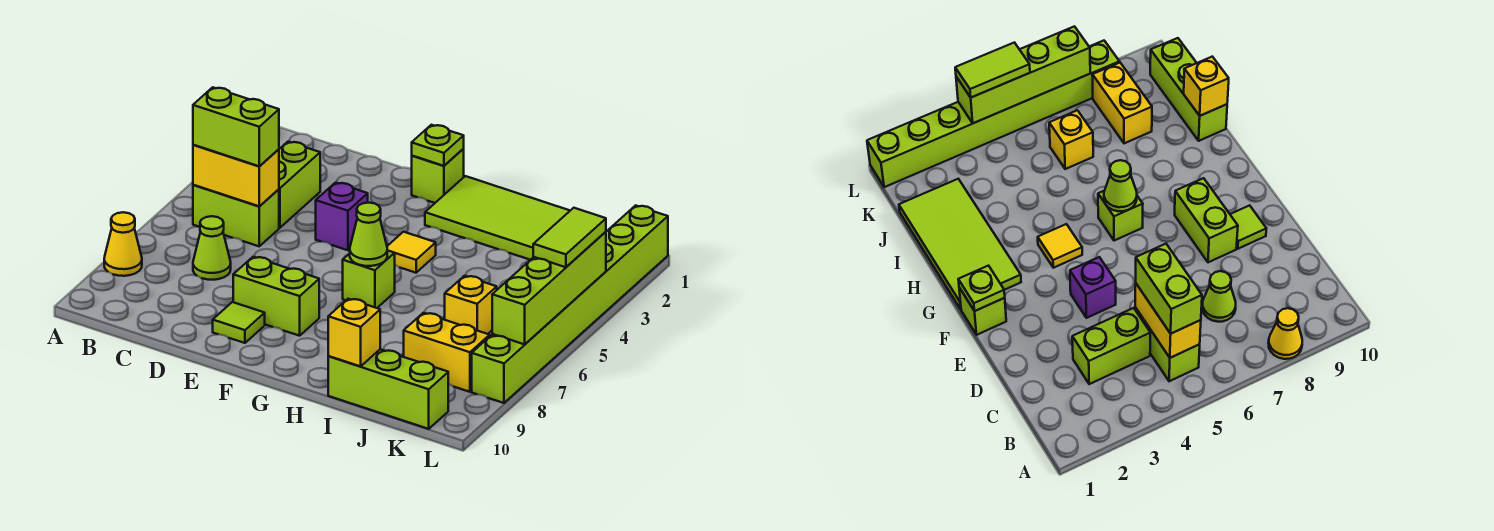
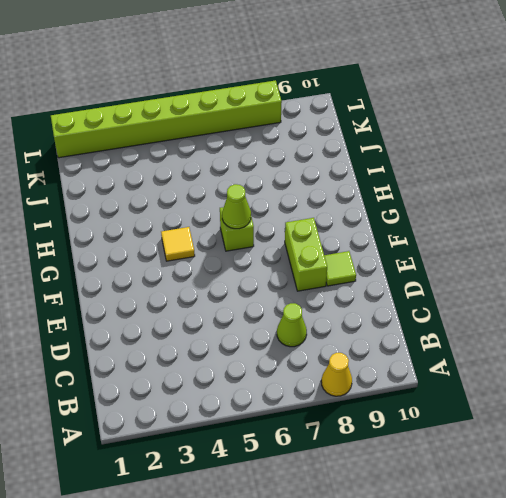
none -> lime 1x2 brick [193,185,279,246]
none -> lime 1x2 brick [279,142,320,228]
none -> purple 1x1 brick [316,183,368,250]

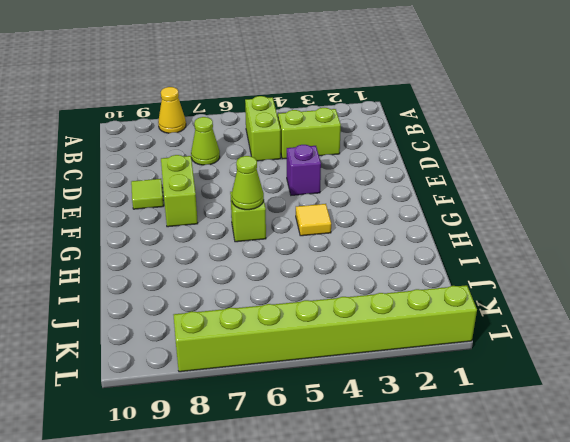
none -> lime 1x1 brick [412,149,464,203]
none -> lime 2x4 tile [425,176,570,260]
none -> lime 1x3 brick [328,349,448,429]

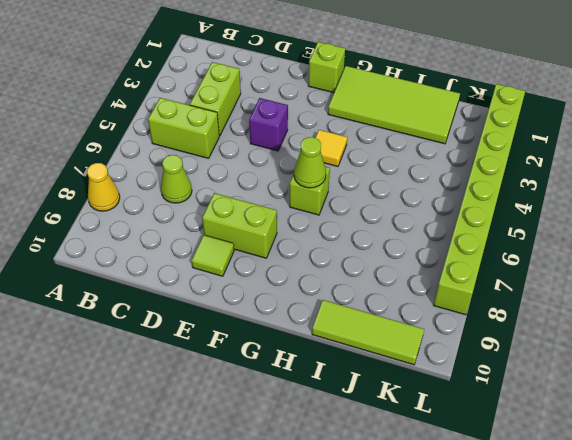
lime 1x3 tile [312,300,424,365] -> lime 1x3 brick [328,349,448,429]
none -> yellow 1x1 brick [445,276,497,334]
none -> yellow 1x2 brick [404,313,490,392]
none -> yellow 1x2 brick [193,145,279,206]

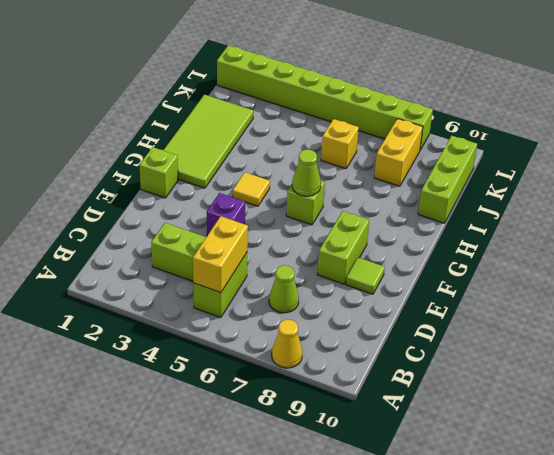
none -> lime 1x1 plate [412,125,464,166]
none -> yellow 1x1 brick [328,299,380,366]
none -> lime 1x4 brick [492,232,606,344]

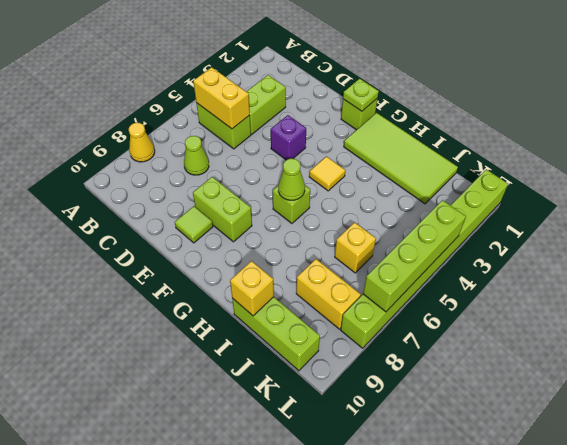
none -> lime 1x2 brick [193,87,279,166]
none -> lime 1x2 tile [533,208,606,267]

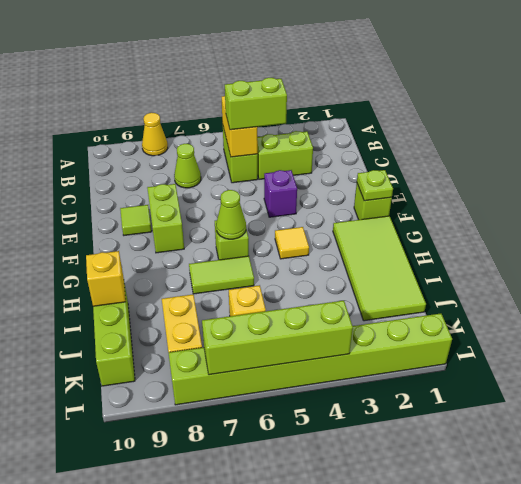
lime 1x2 brick [225,78,287,130] -> lime 1x2 brick turned to [193,87,279,166]
lime 1x2 tile [189,256,254,294] -> lime 1x2 tile moved to [533,208,606,267]

